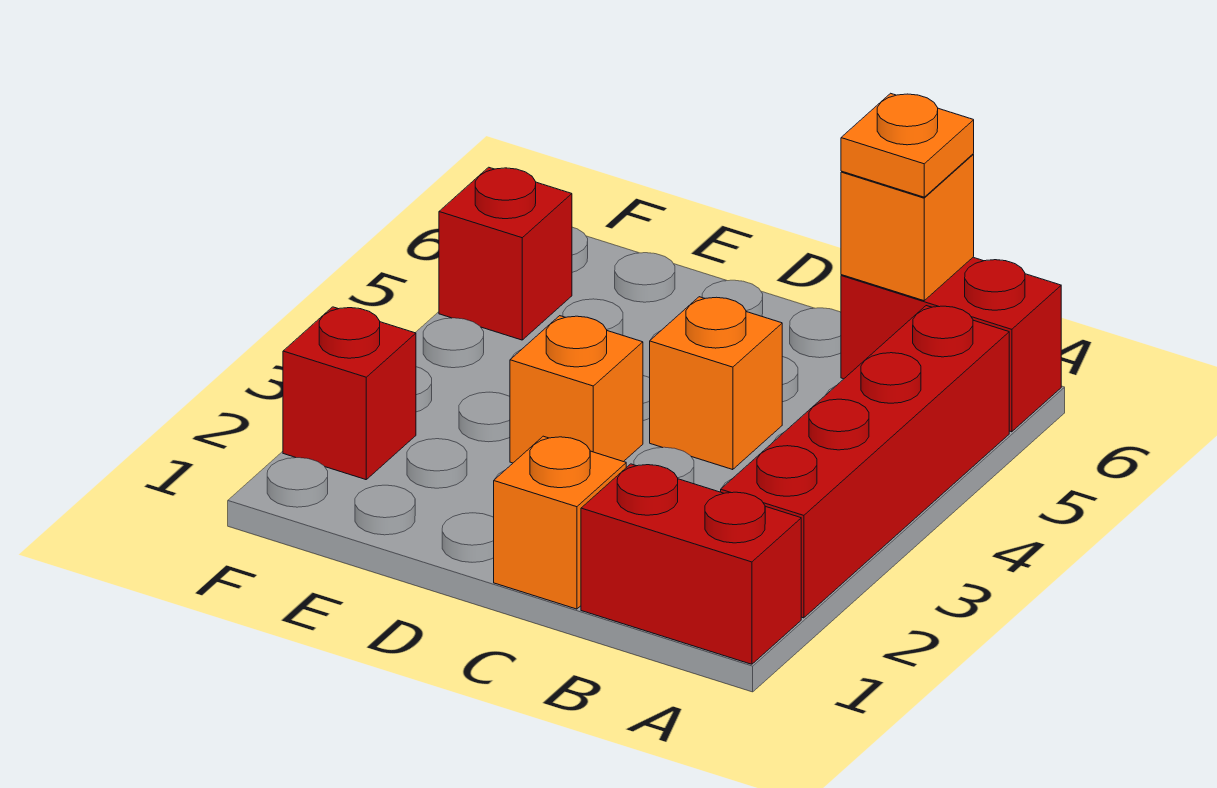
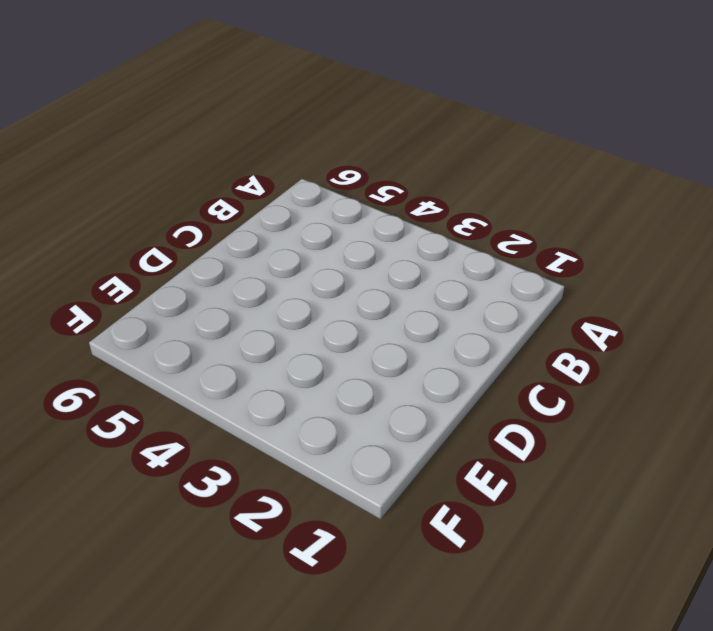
none -> red 1x2 brick [581,464,801,664]
none -> red 1x4 brick [721,306,1009,618]

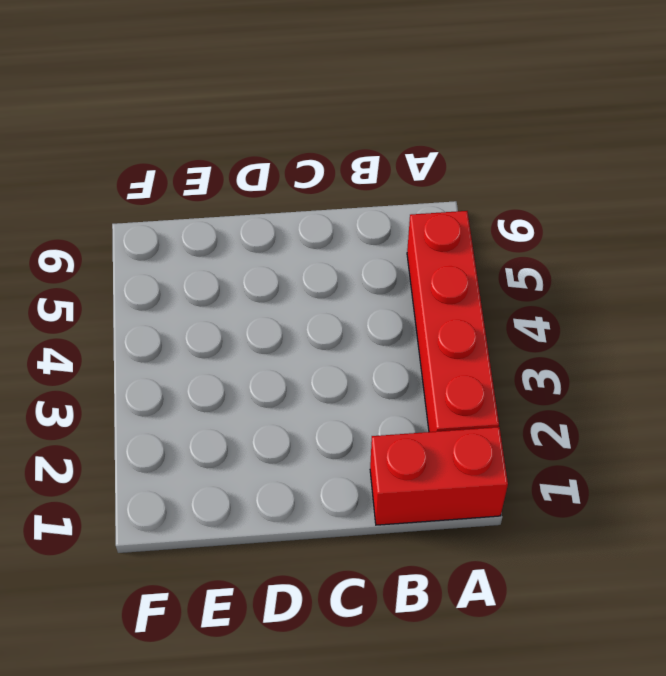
none -> red 1x2 brick [841,257,1061,432]
none -> orange 1x1 brick [494,436,626,609]

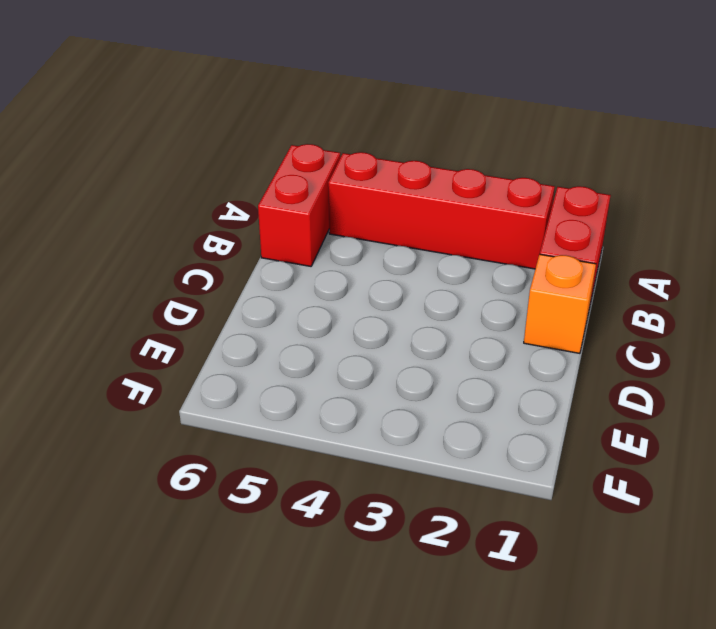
none -> orange 1x1 brick [650,297,782,470]
none -> orange 1x1 brick [510,316,643,463]

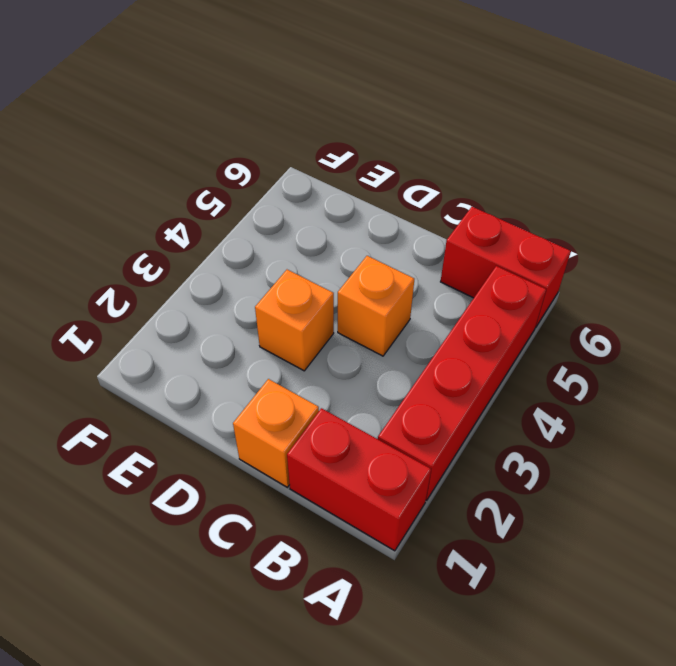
none -> red 1x1 brick [283,307,416,480]
none -> red 1x1 brick [439,167,572,340]

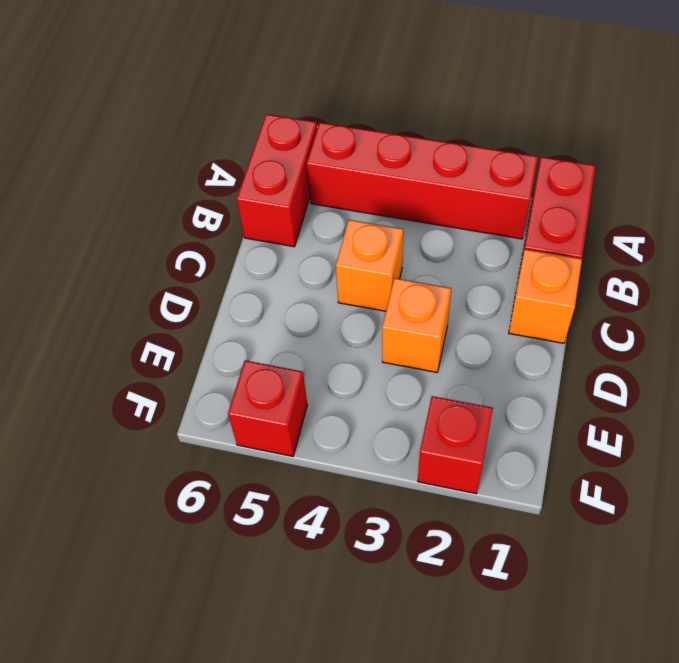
none -> orange 1x1 brick [841,154,974,301]
none -> orange 1x1 plate [841,93,974,197]

